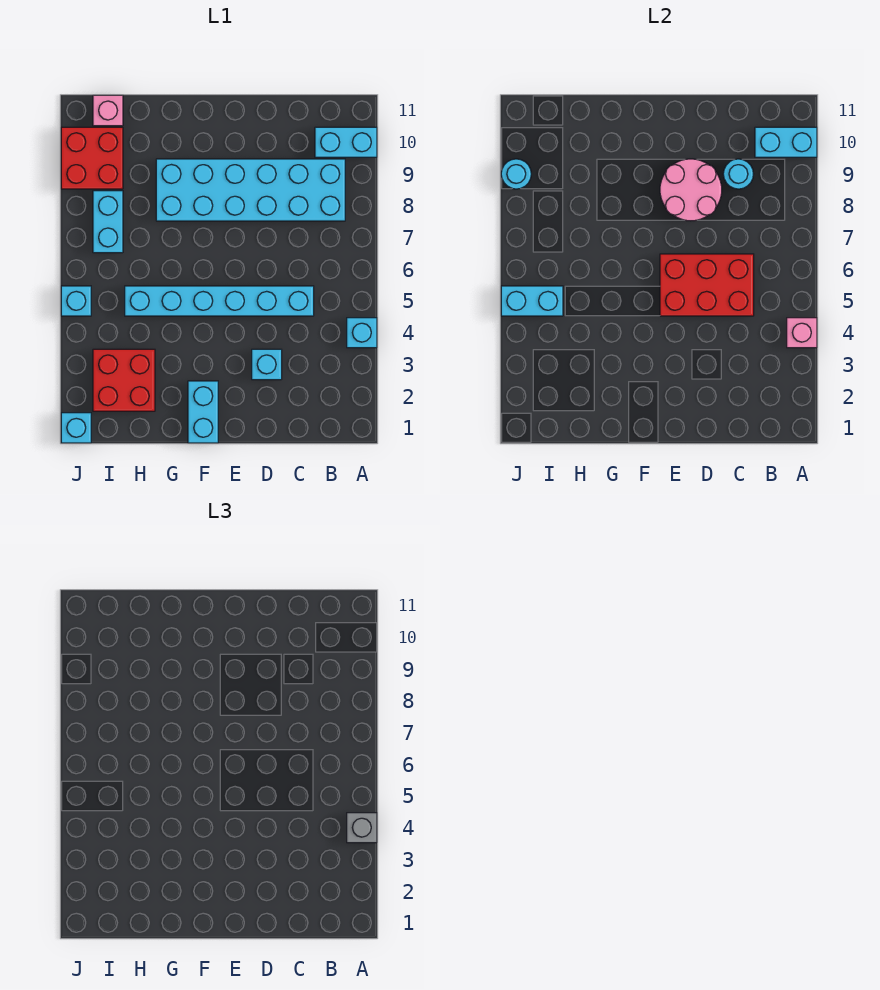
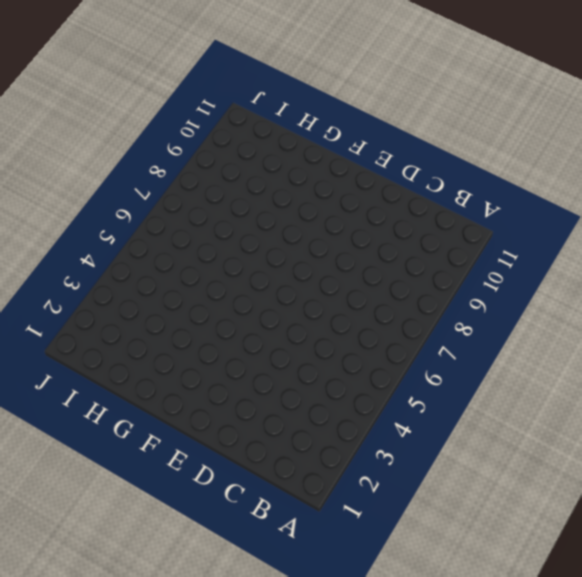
none -> cyan 1x1 brick [347,318,377,348]
none -> cyan 1x2 brick [315,127,377,157]
none -> cyan 2x6 brick [156,159,345,221]

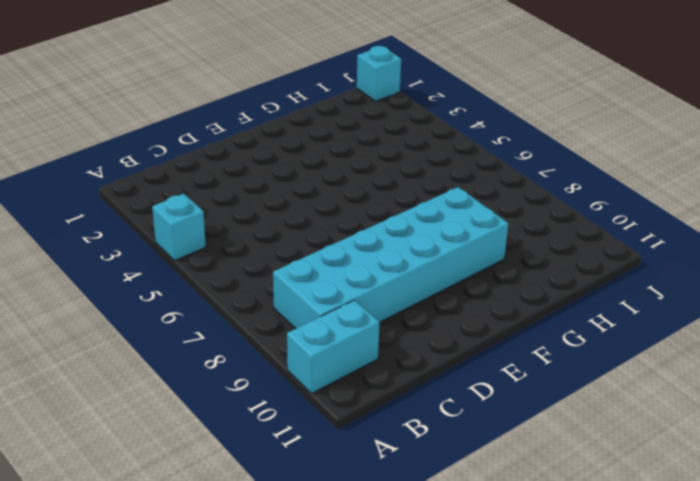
none -> cyan 1x6 brick [125,286,314,316]
none -> cyan 1x1 brick [252,349,282,380]
none -> cyan 1x2 brick [188,381,218,443]

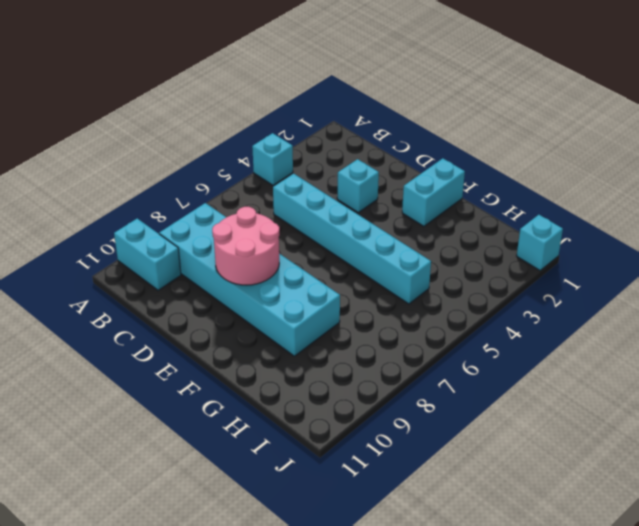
none -> red 2x2 brick [93,349,155,411]
none -> cyan 1x2 brick [93,191,123,253]
none -> red 2x2 brick [61,127,123,189]

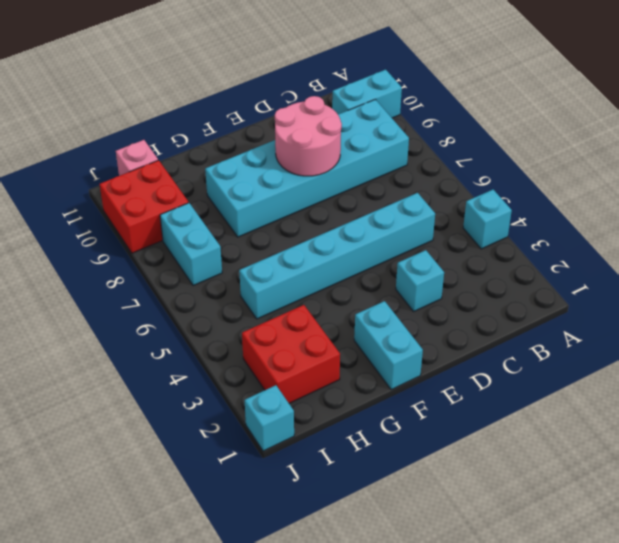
none -> cyan 1x1 brick [61,286,91,316]
none -> pink 1x1 brick [787,318,817,348]
none -> cyan 1x2 brick [755,127,817,157]

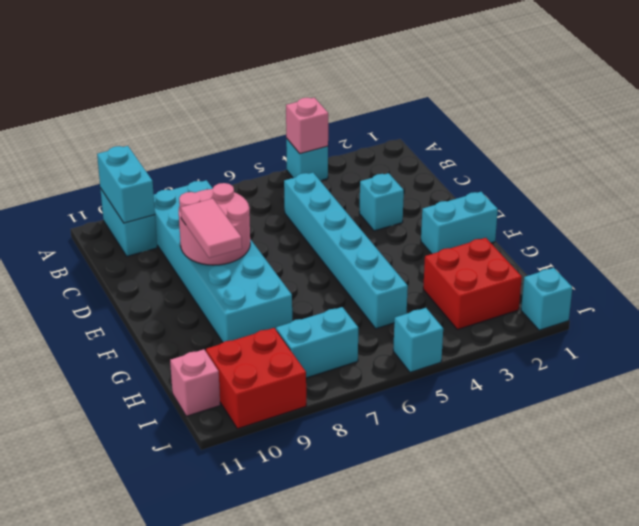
pink 1x2 tile [181,199,242,258] -> none
none -> red 2x3 brick [660,254,754,316]
none -> cyan 1x1 round brick [723,159,753,189]
none -> cyan 1x2 brick [501,286,563,316]

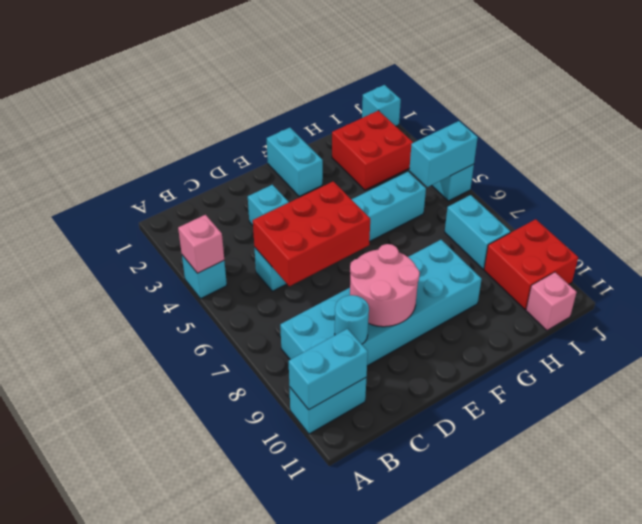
none -> cyan 1x1 round brick [501,159,531,189]
none -> grey 1x1 brick [347,813,377,843]

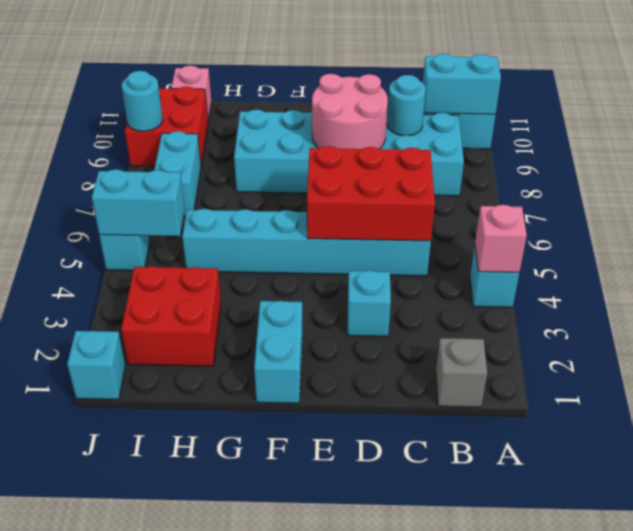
grey 1x1 brick [436,338,487,407] -> grey 1x1 brick moved to [347,813,377,843]

